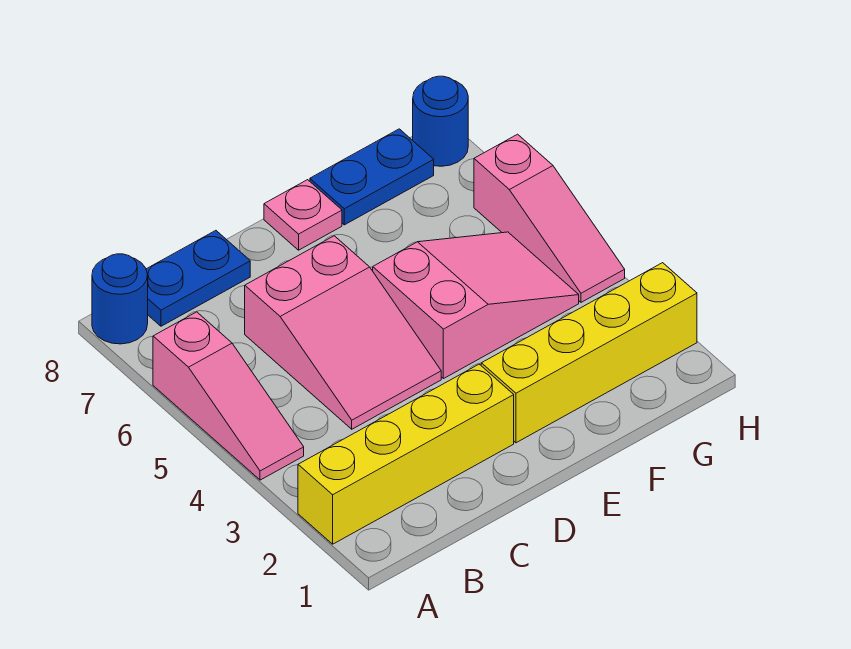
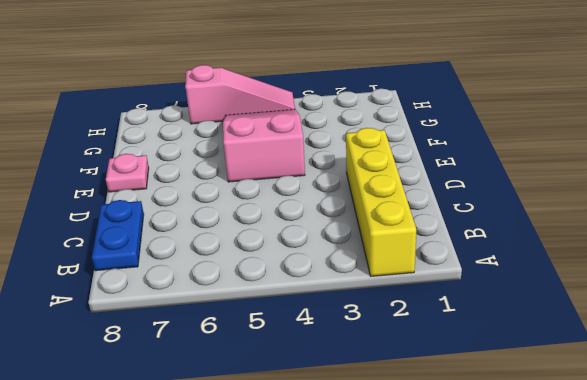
none -> pink 1x3 slope [153,312,304,480]
none -> blue 1x1 round brick [92,254,148,344]

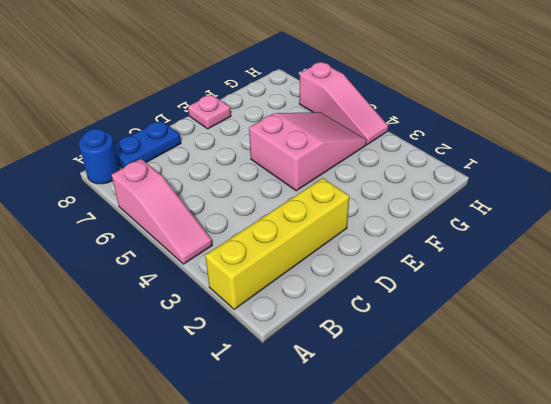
none -> pink 2x3 slope [245,236,441,429]
none -> yellow 1x4 brick [481,263,697,443]

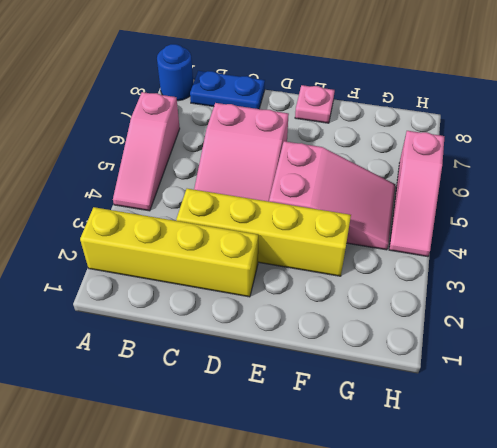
yellow 1x4 brick [176,189,351,276] -> yellow 1x4 brick moved to [481,263,697,443]
none -> blue 1x2 plate [310,129,434,225]
none -> blue 1x1 round brick [413,76,468,166]

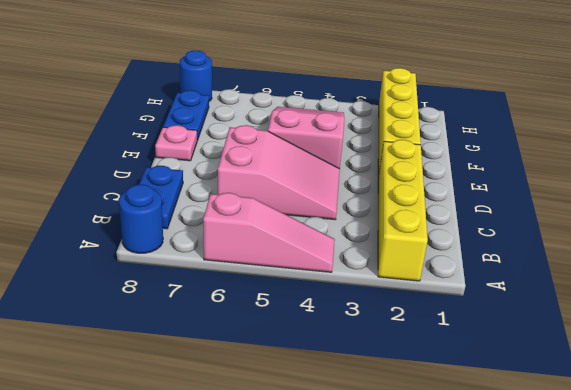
none -> pink 1x3 slope [474,134,625,302]

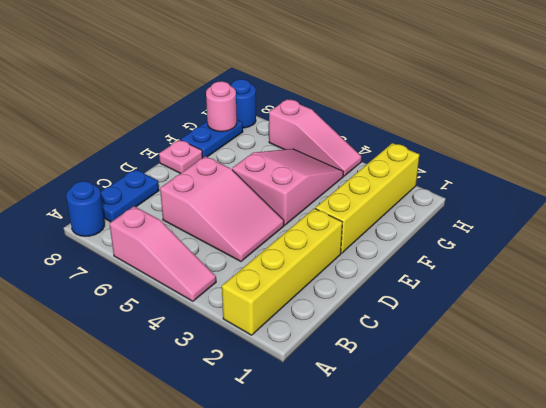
pink 1x1 round brick [206,81,237,132] -> none

